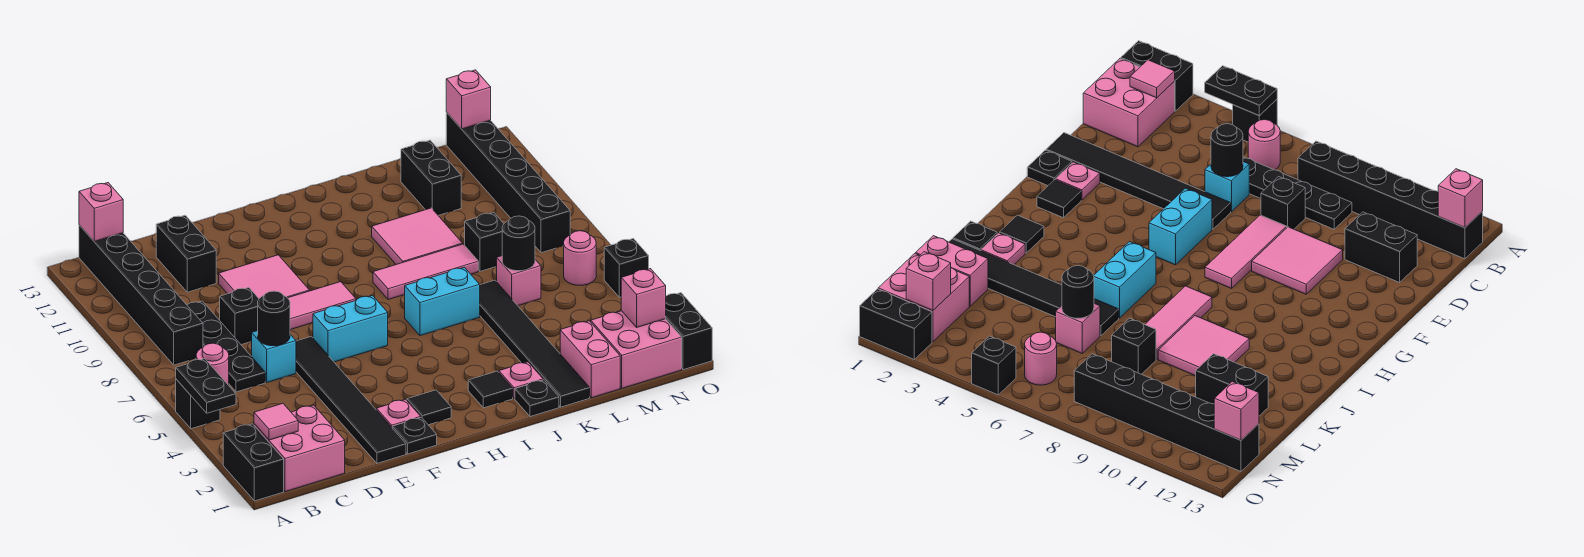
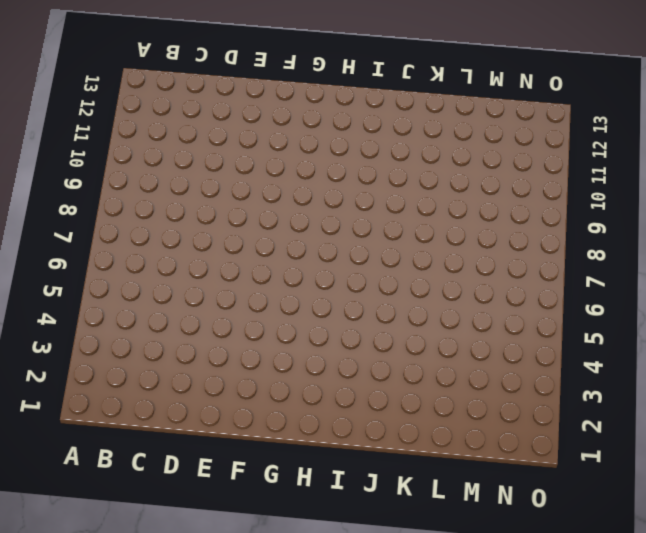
none -> black 1x2 brick [223,424,284,501]
none -> black 1x1 brick [176,379,220,429]
none -> pink 2x2 brick [254,405,345,492]
none -> pink 1x1 round brick [196,343,229,385]

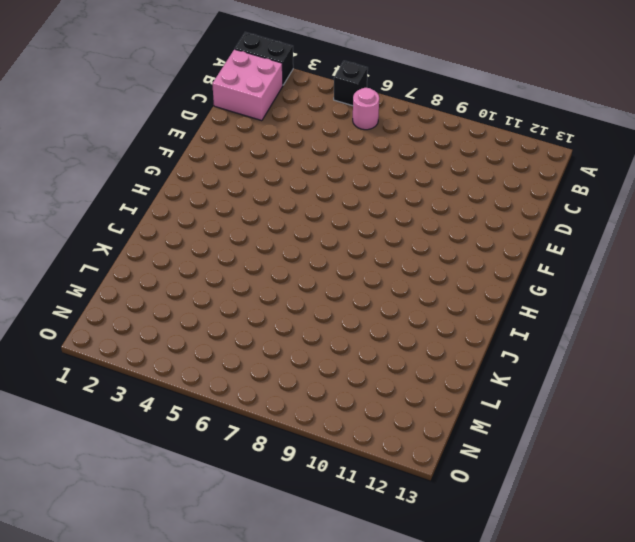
none -> black 1x6 brick [79,225,203,365]
none -> black 1x4 plate [187,301,265,392]
none -> cyan 1x1 brick [251,331,296,382]
none -> black 1x1 brick [220,288,259,345]

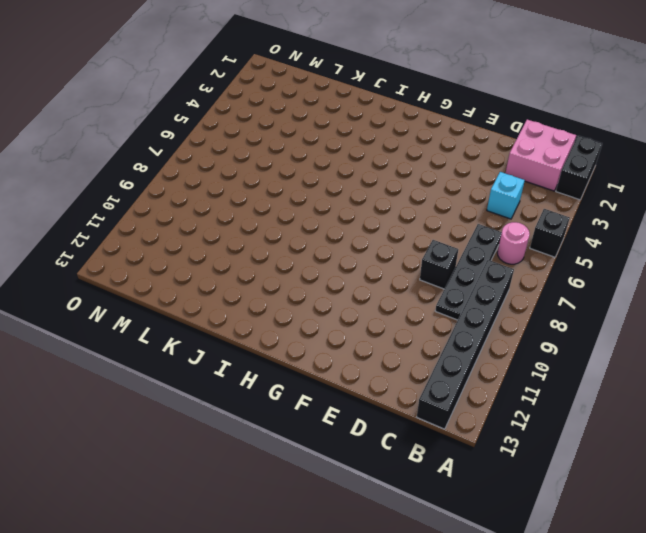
cyan 1x1 brick [487,172,525,219] -> cyan 1x1 brick moved to [251,331,296,382]
none -> black 1x2 brick [156,215,216,292]
none -> black 1x6 tile [296,337,406,463]
none -> pink 1x3 tile [288,282,356,330]
none -> pink 2x2 tile [219,255,309,298]

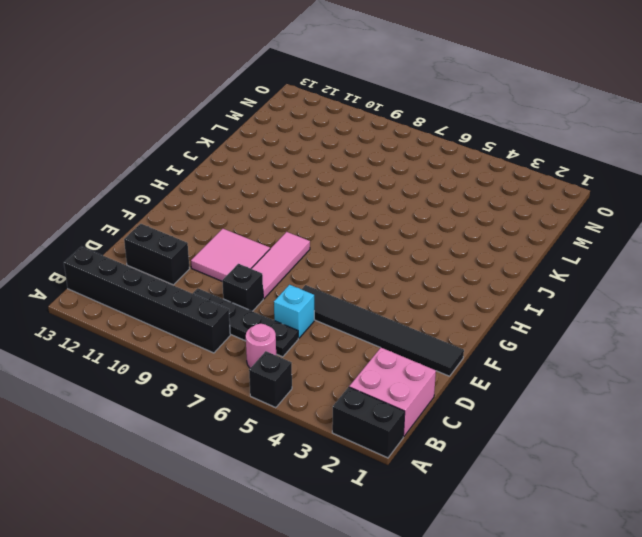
none -> black 1x1 plate [392,417,437,454]
none -> pink 1x1 plate [376,399,421,427]
none -> cyan 1x2 brick [313,295,388,362]
none -> black 1x1 tile [407,390,451,425]

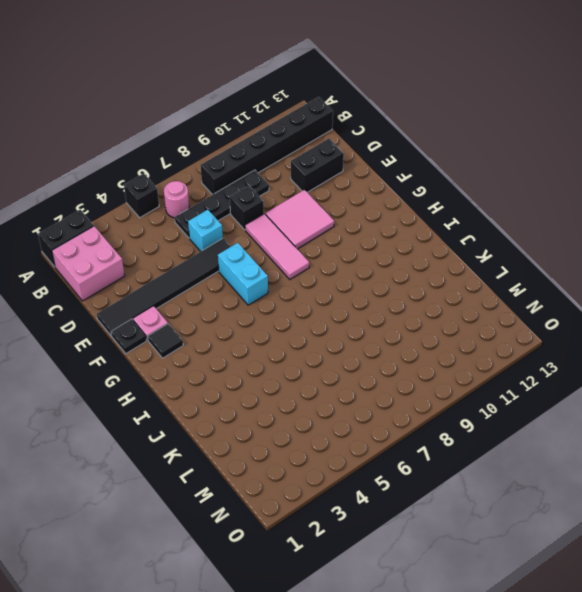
none -> black 1x1 tile [468,371,513,408]
none -> cyan 1x2 brick [405,267,480,336]
none -> pink 1x3 tile [373,244,478,300]
none -> black 1x1 plate [515,380,559,417]

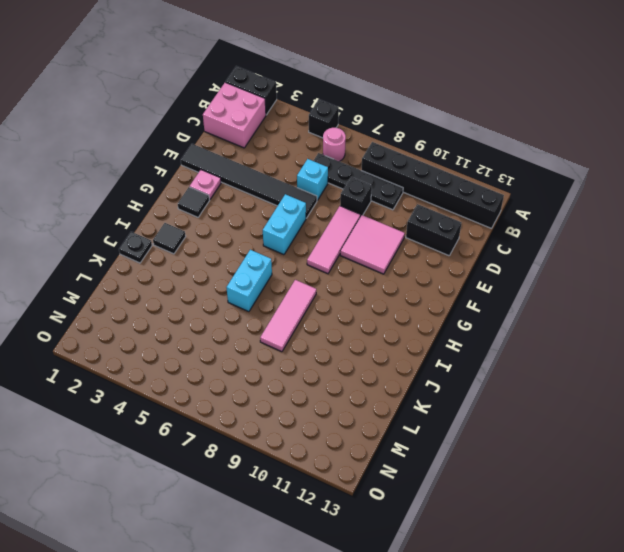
none -> black 1x1 plate [392,417,437,454]
none -> pink 1x1 plate [499,362,543,399]
none -> pink 2x2 tile [372,208,463,264]
none -> black 1x6 tile [480,280,590,407]

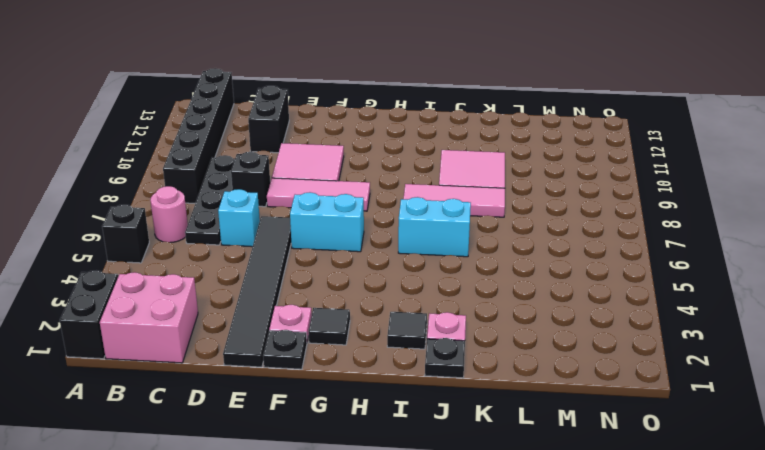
none -> black 1x6 tile [480,280,590,407]
none -> pink 1x2 brick [560,321,620,398]
none -> pink 1x1 brick [496,256,541,306]
none -> black 1x1 brick [465,212,504,271]

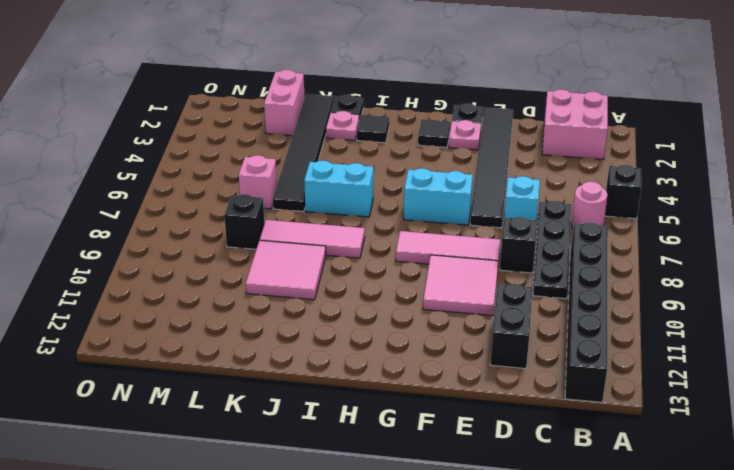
none -> black 1x2 brick [223,424,284,501]
none -> black 1x2 brick [401,140,461,215]
none -> pink 2x2 brick [591,311,682,388]
none -> pink 1x1 round brick [564,231,596,285]

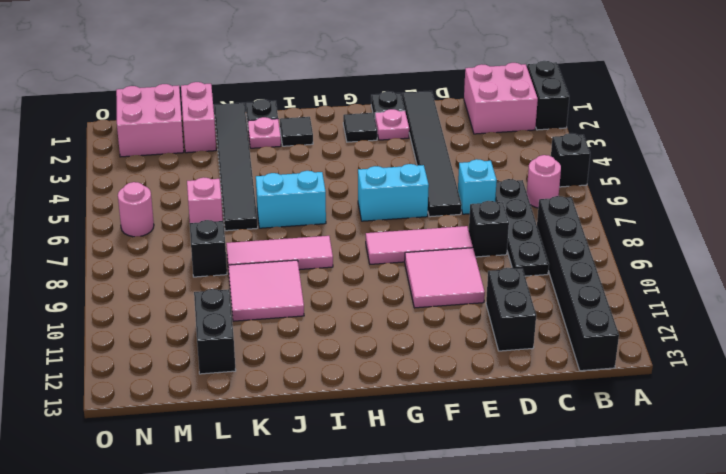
none -> black 1x6 brick [446,113,570,253]
none -> black 1x2 brick [666,293,712,370]
none -> black 1x1 brick [604,238,649,297]
none -> black 1x2 plate [176,359,236,413]

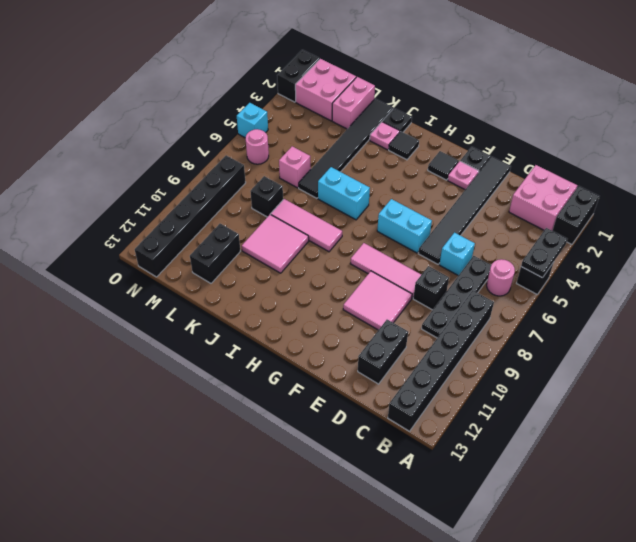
cyan 1x1 brick [237,103,268,138] -> black 1x1 brick [604,238,649,297]
none -> pink 1x1 tile [254,403,298,440]
none -> pink 1x1 brick [79,183,123,241]
none -> black 1x1 round brick [258,291,290,346]
none -> black 1x1 round brick [502,216,535,271]

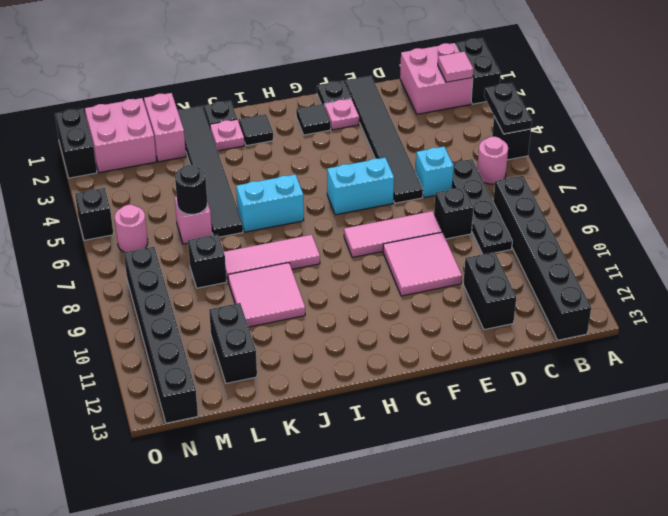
none -> pink 1x1 brick [79,183,123,241]
none -> black 1x1 round brick [258,291,290,346]
none -> pink 1x1 brick [621,269,666,327]
none -> pink 1x1 brick [446,70,491,129]

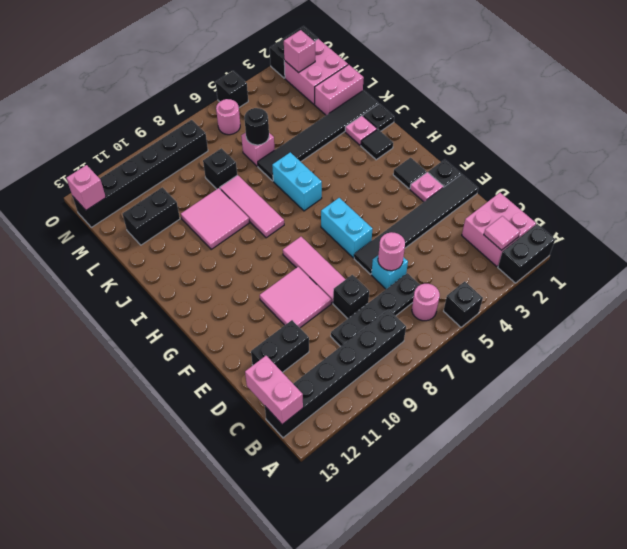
pink 1x2 brick [245,356,303,425] -> pink 1x1 brick [79,183,123,241]
pink 1x1 round brick [378,232,405,271] -> black 1x1 round brick [258,291,290,346]
none -> black 1x2 plate [176,359,236,413]

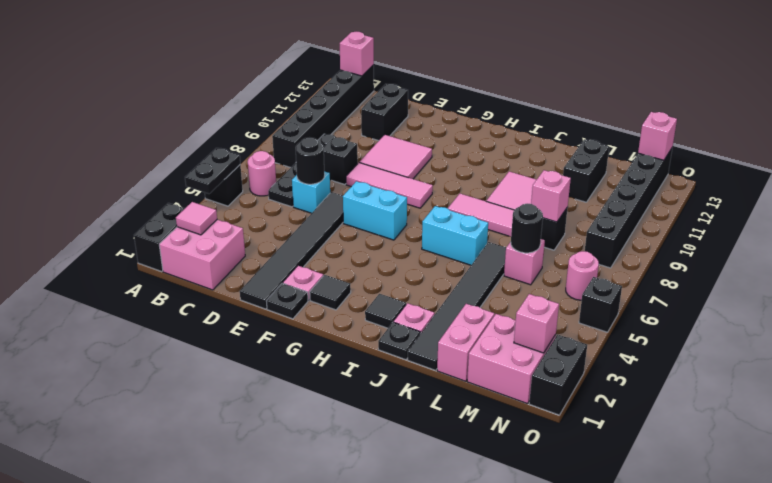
pink 1x1 brick [531,170,571,222] -> none

